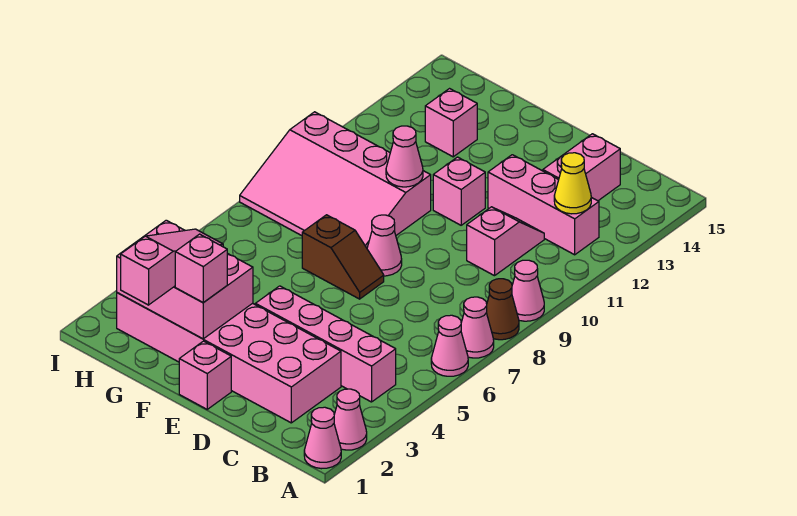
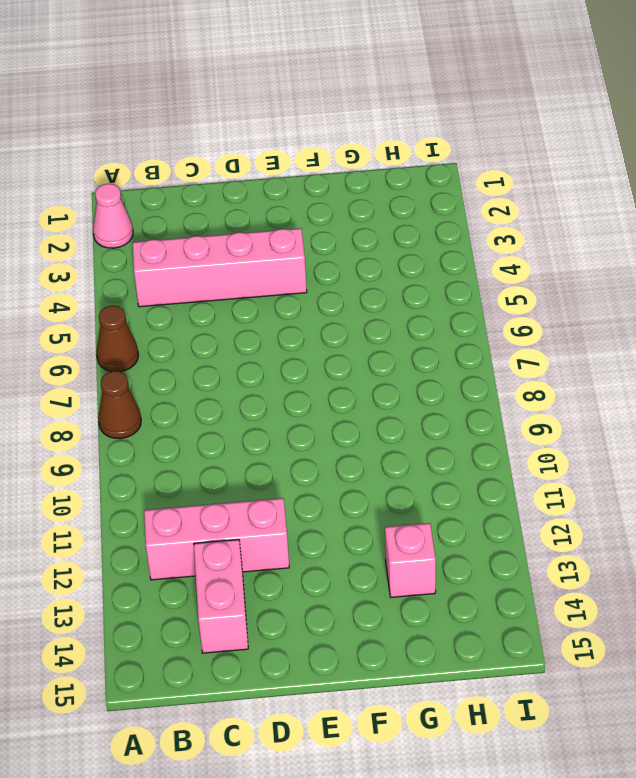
brown 1x1 cone [96,305,139,372] -> pink 1x1 cone [431,315,468,376]
none -> pink 1x1 cone [304,407,341,469]
none -> pink 1x1 cone [461,297,494,358]
none -> pink 1x1 cone [512,260,544,321]

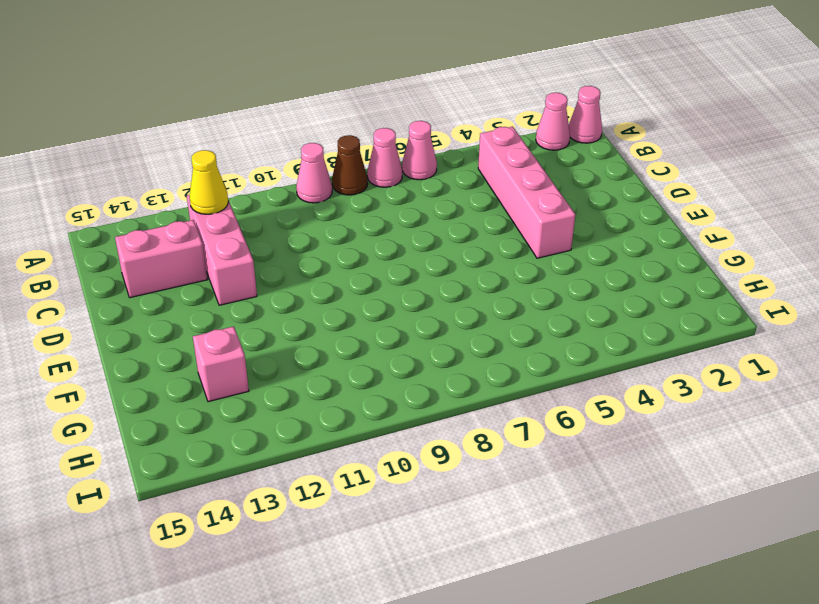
none -> pink 2x6 brick [117,293,341,423]
none -> pink 1x2 slope [467,207,544,276]
none -> pink 1x1 brick [179,341,231,409]

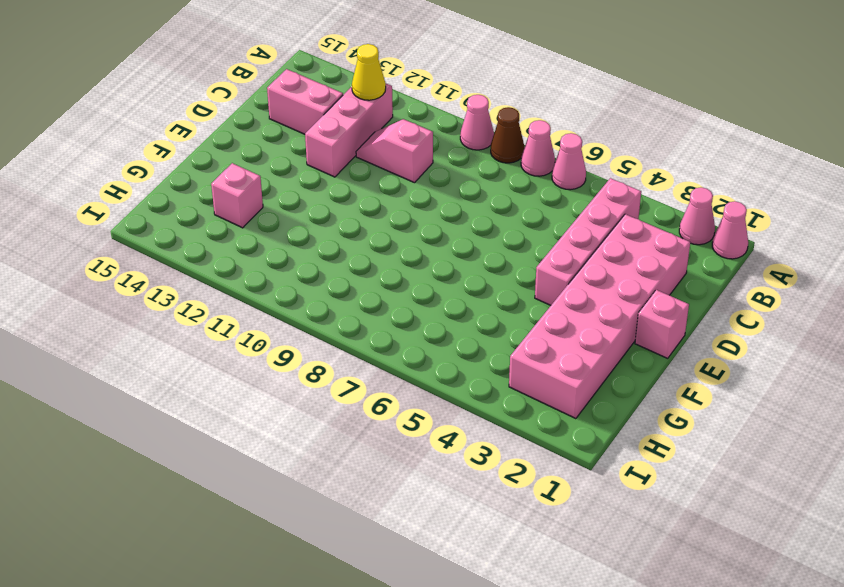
none -> brown 1x2 slope [302,215,384,299]
none -> pink 1x1 cone [367,215,402,276]
none -> pink 1x1 brick [433,157,485,225]

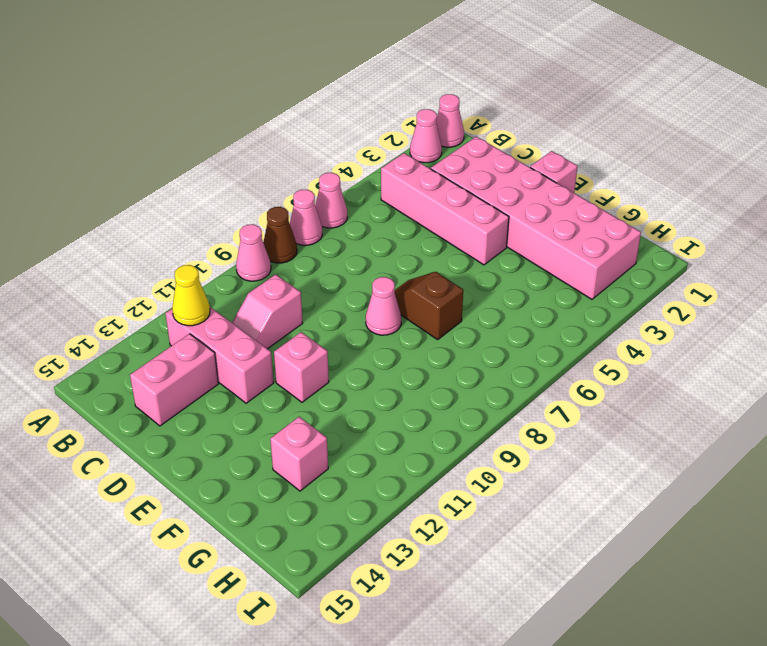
none -> pink 3x4 slope [240,112,431,248]
none -> pink 2x3 brick [117,220,253,339]
none -> pink 1x1 cone [386,126,423,187]

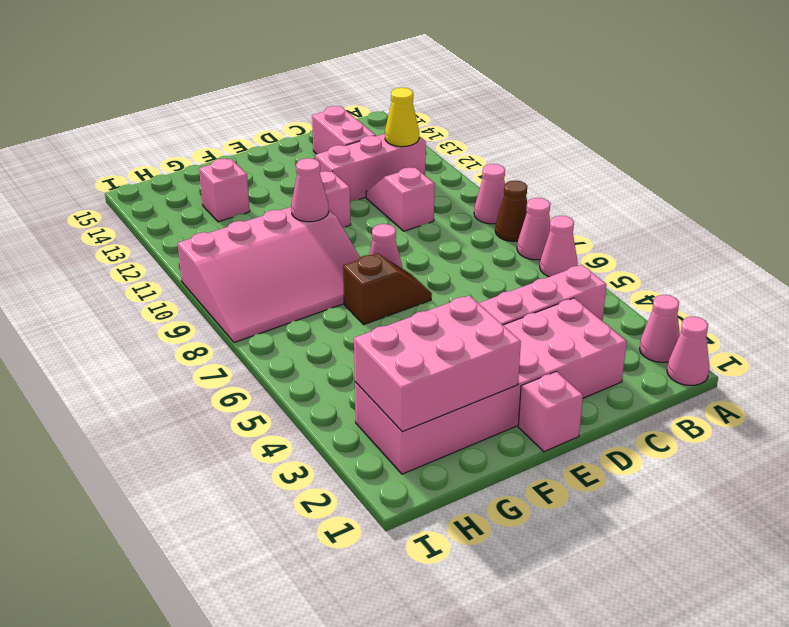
none -> pink 1x1 brick [175,234,227,303]
none -> pink 1x3 slope [121,229,223,305]

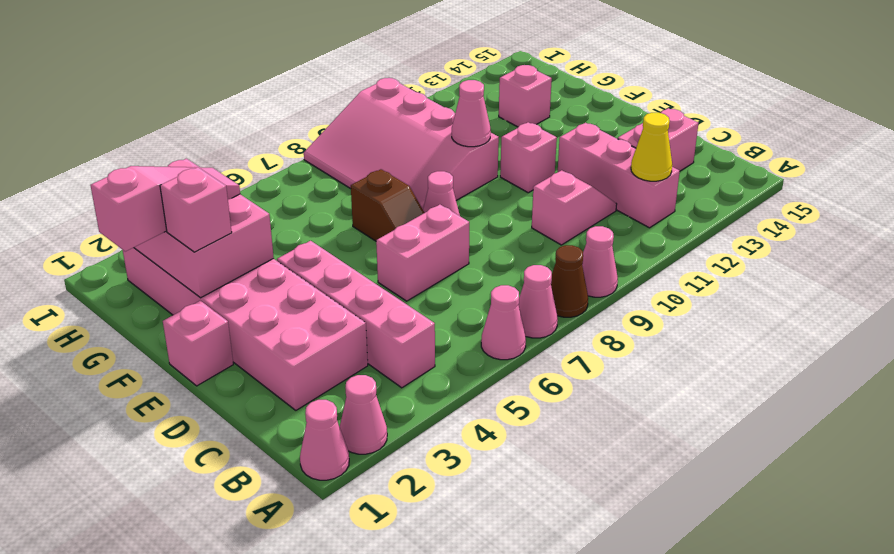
pink 1x2 brick [376,205,469,301] -> none

